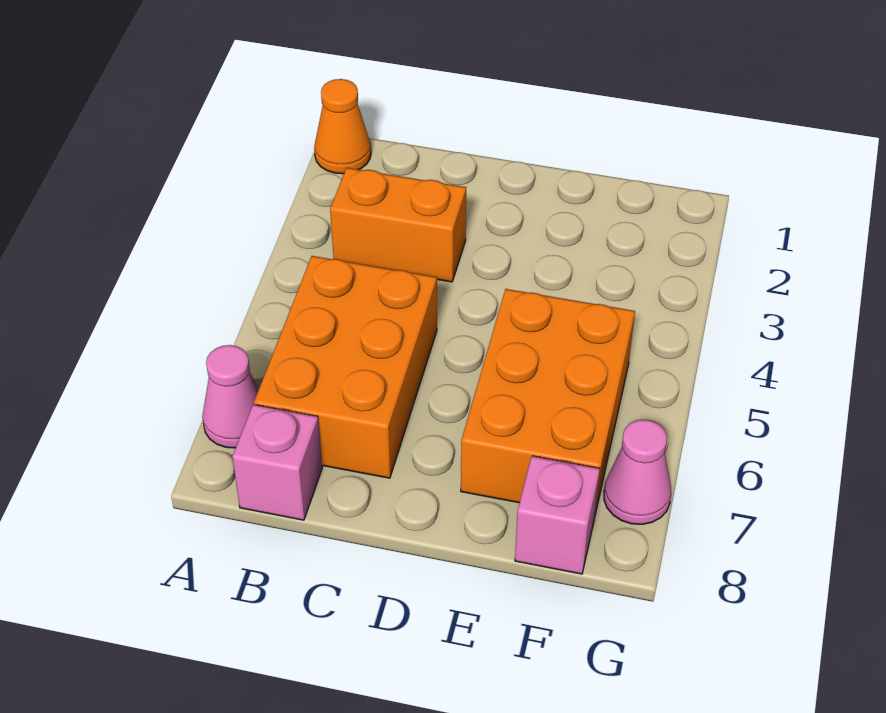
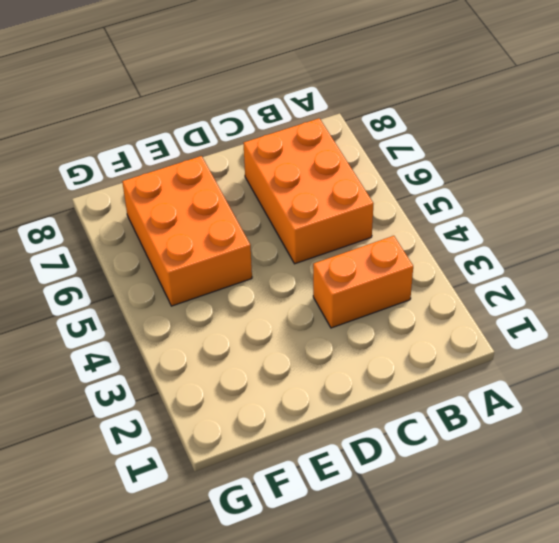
none -> orange 1x1 cone [314,79,371,174]
none -> pink 1x1 cone [202,345,258,448]

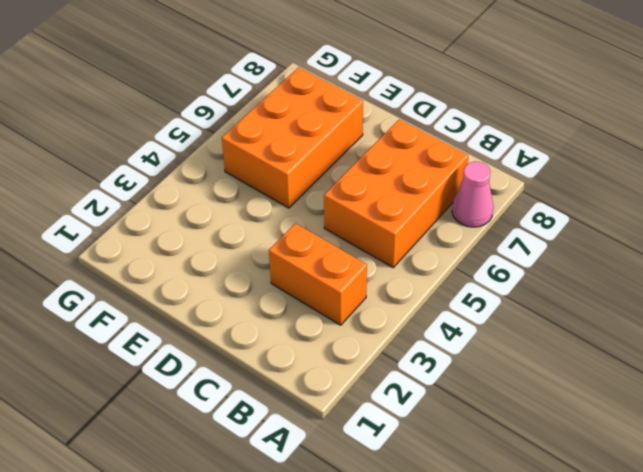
none -> orange 1x1 cone [314,79,371,174]
none -> pink 1x1 brick [232,405,322,520]

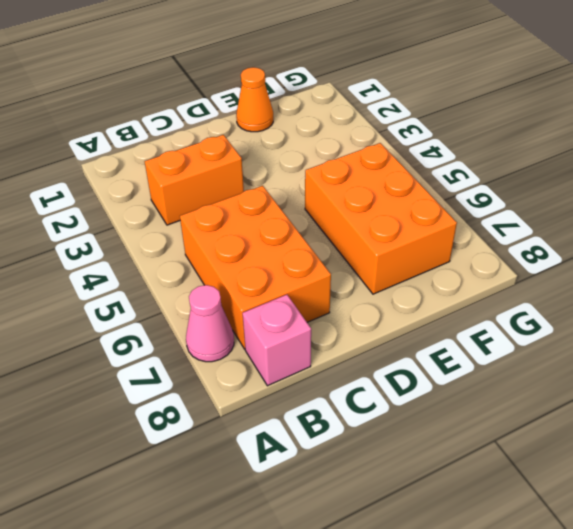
orange 1x1 cone [236,67,273,132] -> orange 1x1 cone moved to [314,79,371,174]
none -> pink 1x1 brick [515,456,600,574]
none -> pink 1x1 cone [604,420,671,524]

